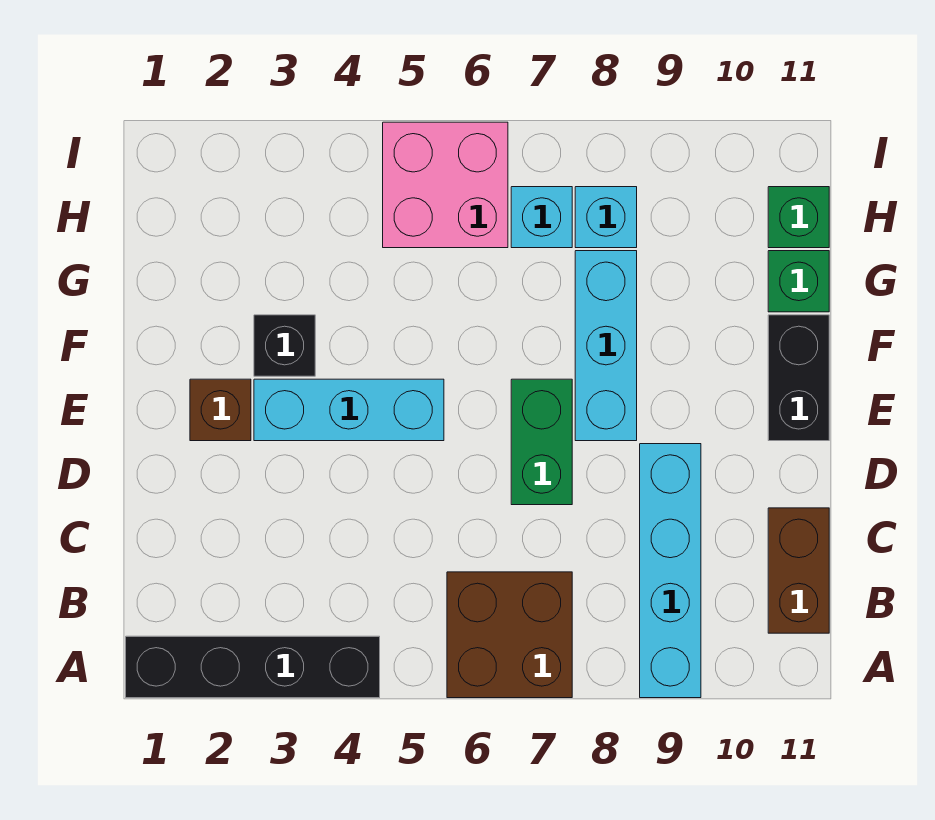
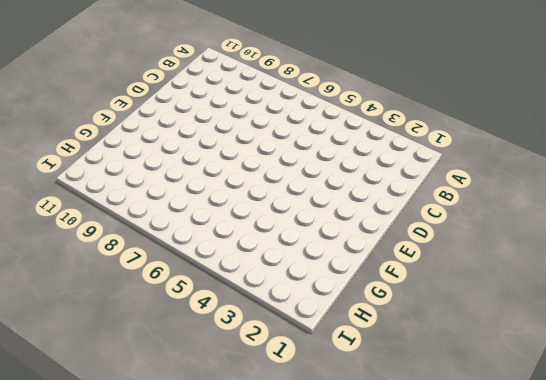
none -> black 1x4 brick [126,636,380,698]
none -> brown 2x2 brick [447,572,572,698]
none -> cyan 1x4 brick [640,444,701,698]

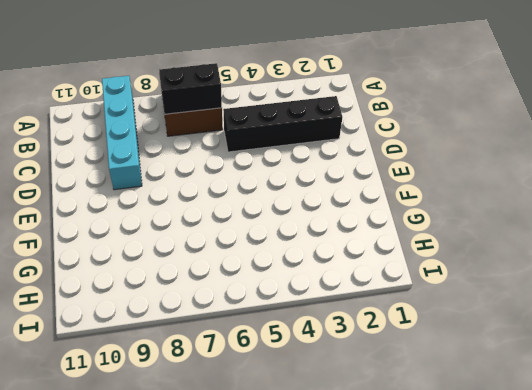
black 1x2 brick [159,63,222,114] -> black 1x2 brick turned to [768,315,829,441]
black 1x4 brick [223,96,342,152] -> black 1x4 brick moved to [126,636,380,698]
none -> brown 1x2 brick [768,508,829,633]
none -> green 1x2 brick [511,379,572,505]
none -> brown 1x1 brick [190,379,251,441]

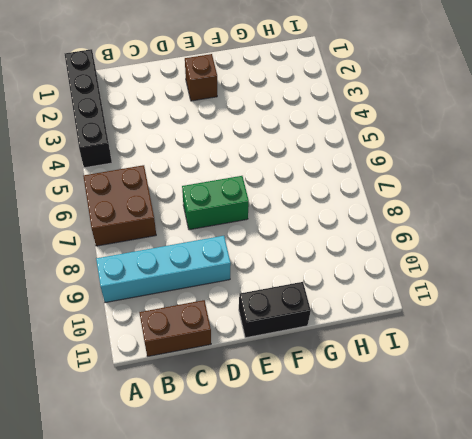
none -> cyan 1x3 brick [254,379,444,441]
none -> cyan 1x3 brick [575,251,637,441]
none -> black 1x1 brick [254,315,315,376]

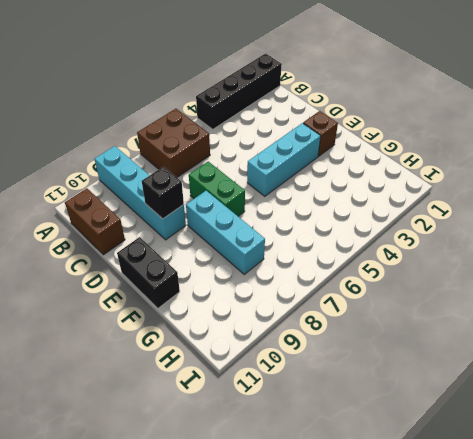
black 1x1 brick [142,167,184,219] -> black 1x1 brick moved to [254,315,315,376]
none -> green 1x1 brick [768,251,829,312]
none -> pink 2x2 brick [383,122,508,248]
none -> cyan 1x1 brick [511,187,572,248]

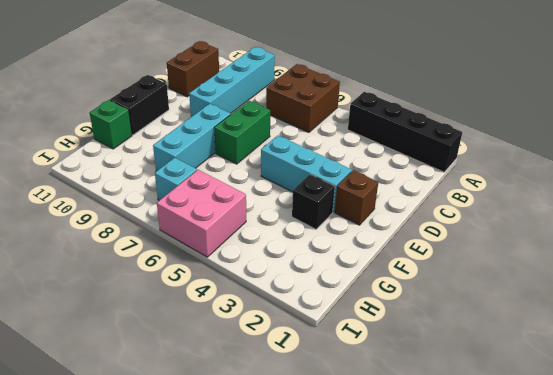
none -> cyan 1x1 brick [575,187,637,248]
none -> green 1x1 brick [768,187,829,248]

